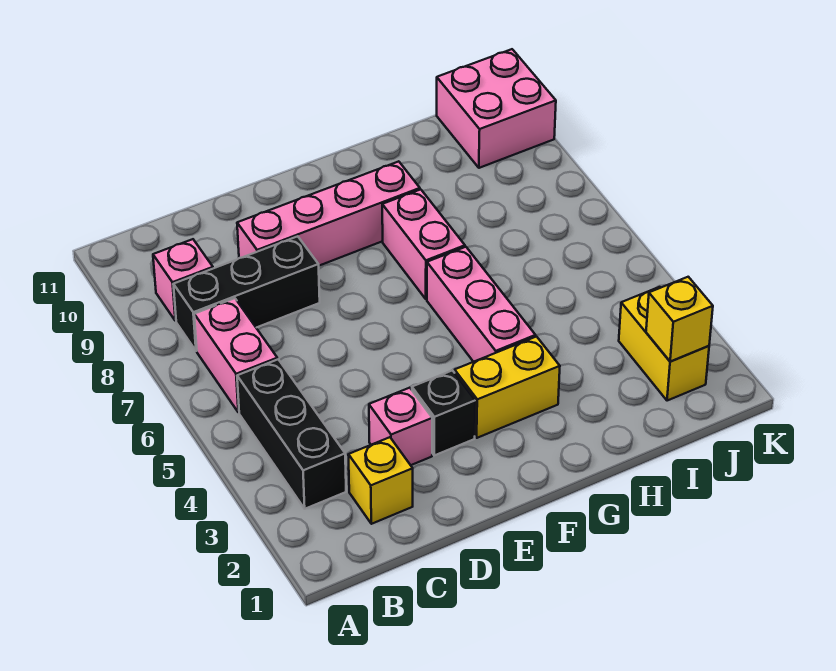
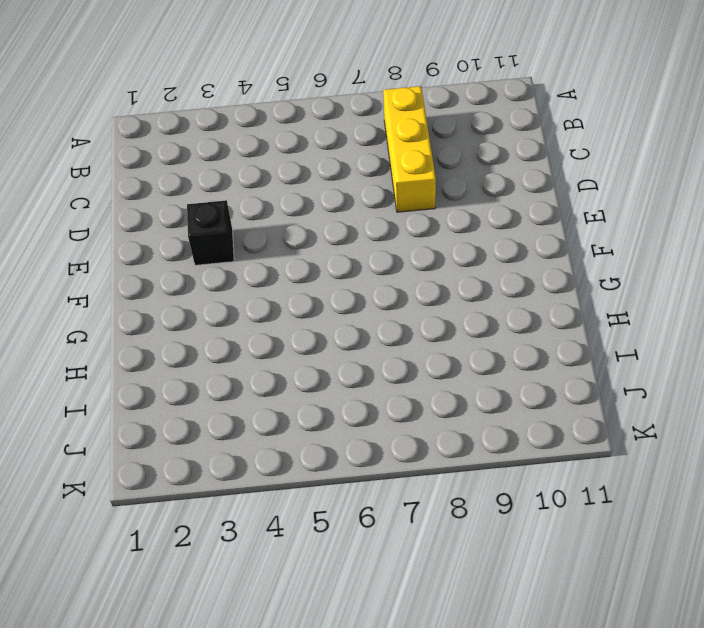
yellow 1x3 brick [383,86,436,212] -> black 1x3 brick [173,236,320,351]
none -> black 1x3 brick [237,359,346,509]
none -> pink 1x2 brick [194,298,277,412]
none -> pink 1x1 brick [153,239,213,321]

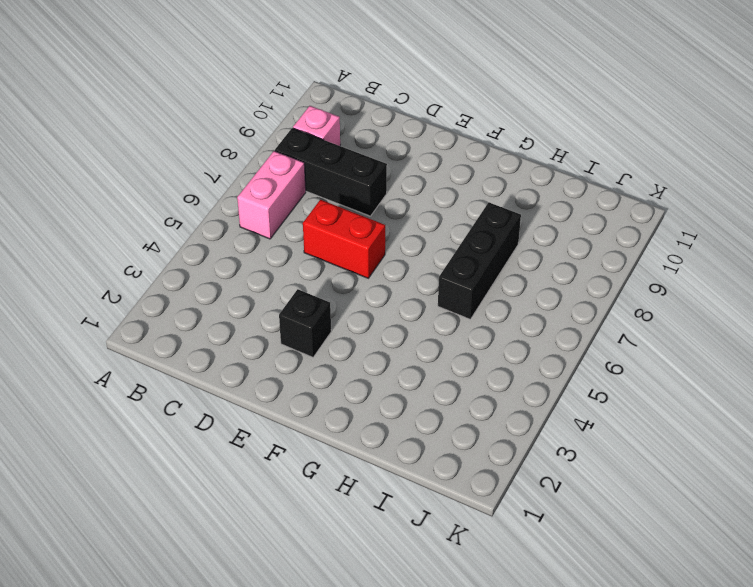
red 1x2 brick [303,200,385,278] -> none
black 1x3 brick [438,202,521,319] -> black 1x3 brick moved to [237,359,346,509]
none -> yellow 1x1 brick [348,437,413,524]
none -> pink 1x1 brick [369,388,432,465]
none -> pink 1x4 brick [237,161,420,266]

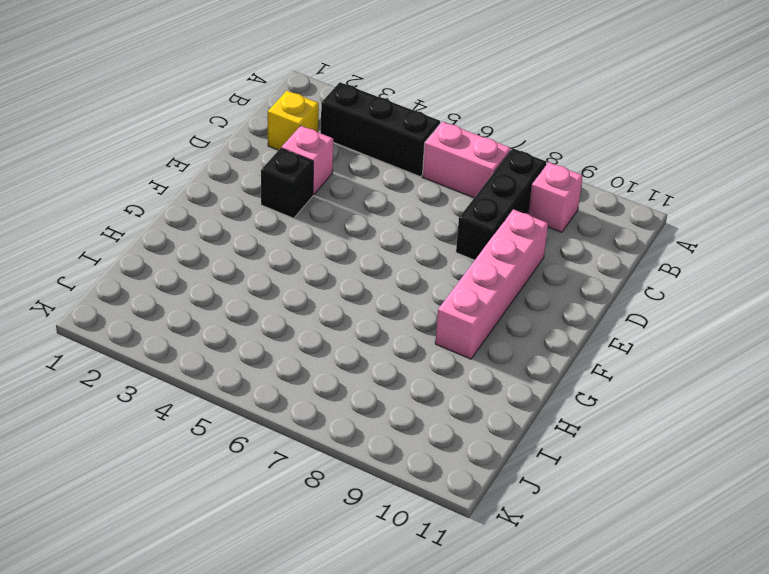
none -> yellow 1x2 brick [455,337,560,438]
none -> pink 1x3 brick [427,247,536,362]
none -> pink 1x2 brick [382,189,465,299]

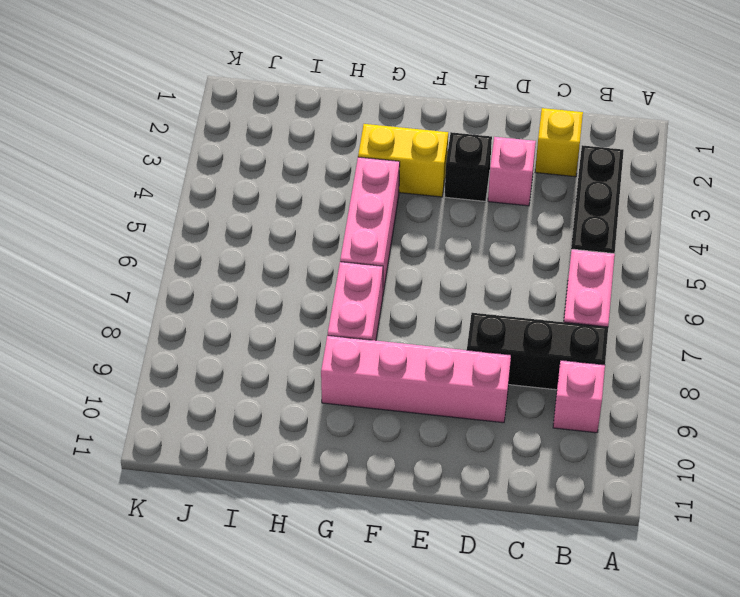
none -> yellow 1x2 brick [619,287,709,401]
none -> pink 2x2 brick [437,49,556,168]
none -> yellow 1x1 brick [646,277,713,362]

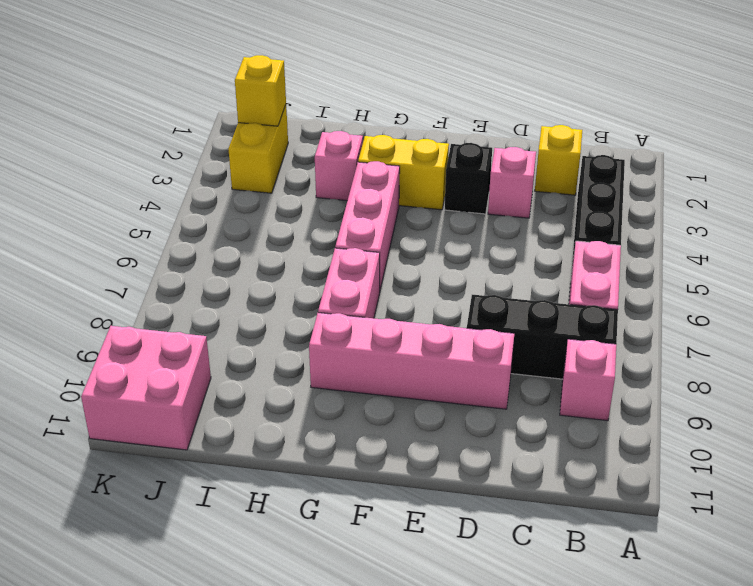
pink 1x1 brick [315,131,363,201] -> none

